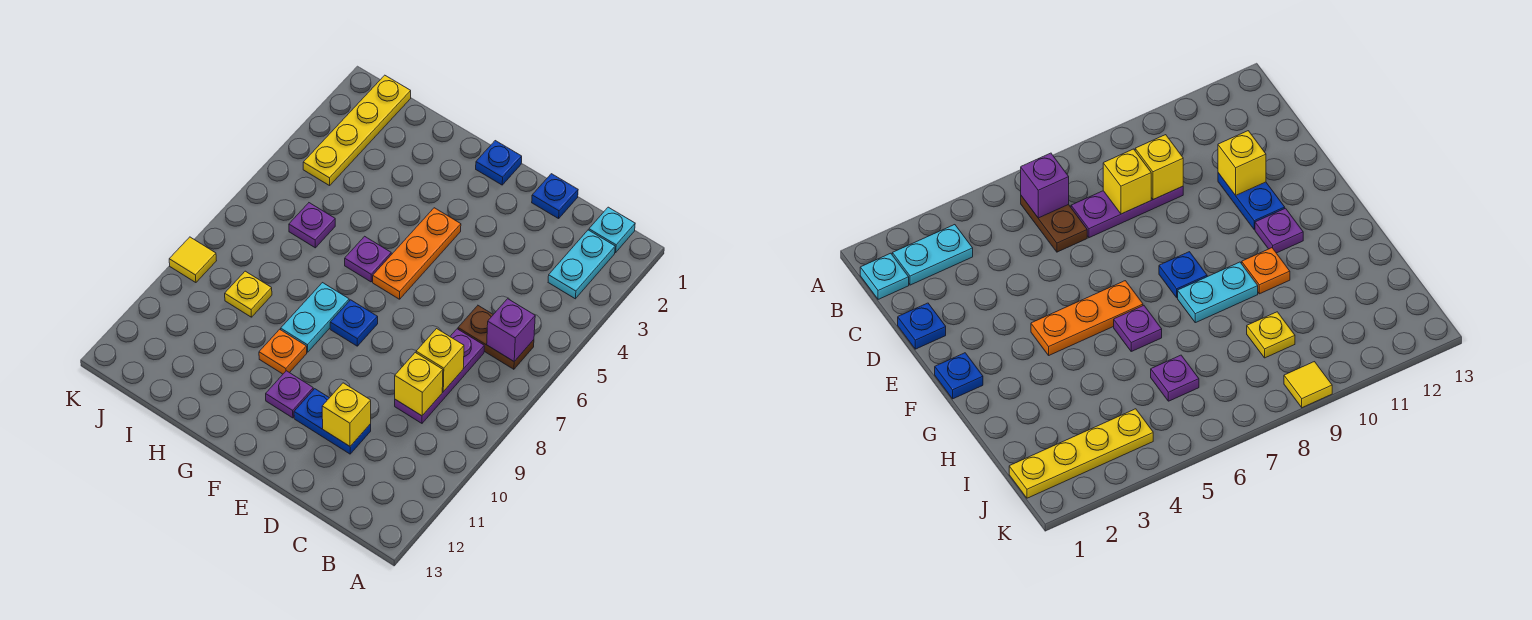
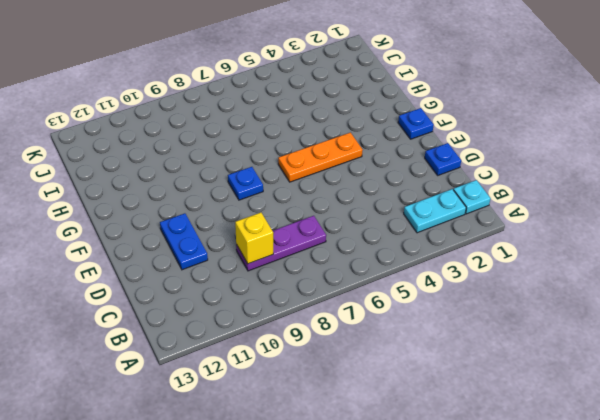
none -> brown 1x2 plate [458,306,534,369]
none -> purple 1x1 plate [266,371,313,418]
none -> purple 1x1 plate [345,236,391,282]

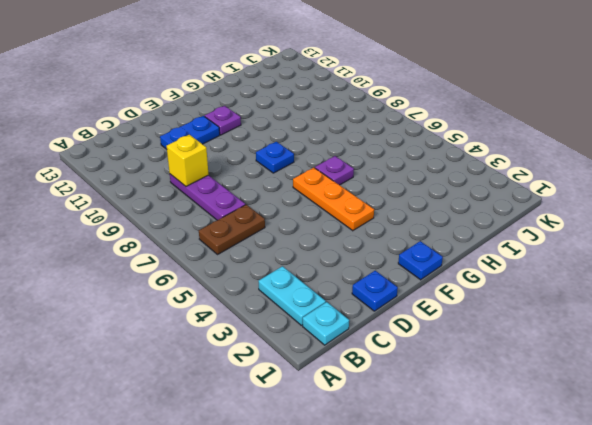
none -> cyan 1x2 plate [281,283,349,352]
none -> orange 1x1 plate [259,329,307,374]
none -> purple 1x1 plate [289,203,335,248]

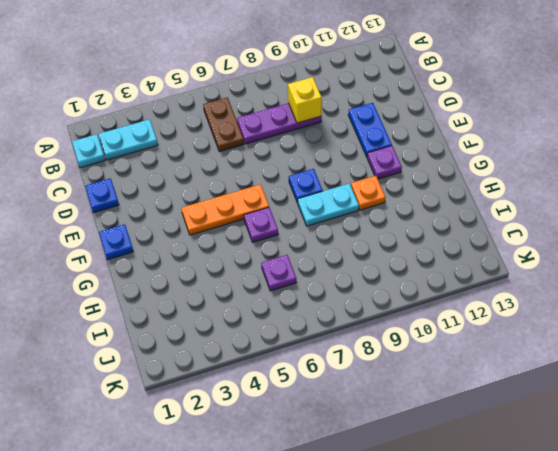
none -> yellow 1x1 plate [225,271,272,317]
none -> yellow 1x4 plate [303,75,411,186]
none -> yellow 1x1 tile [169,237,216,283]

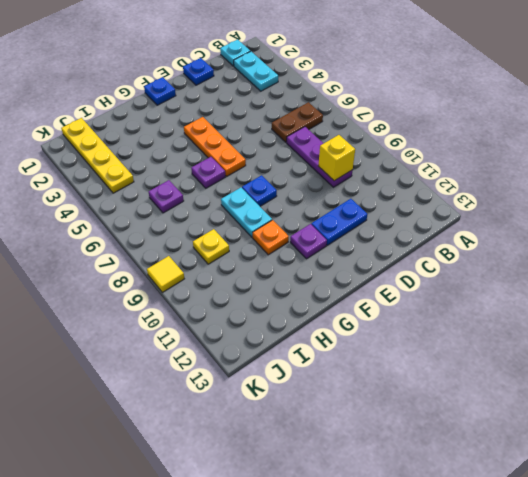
none -> purple 1x1 brick [487,299,535,361]
none -> yellow 1x1 brick [416,329,464,392]
none -> yellow 1x1 brick [322,383,371,446]

